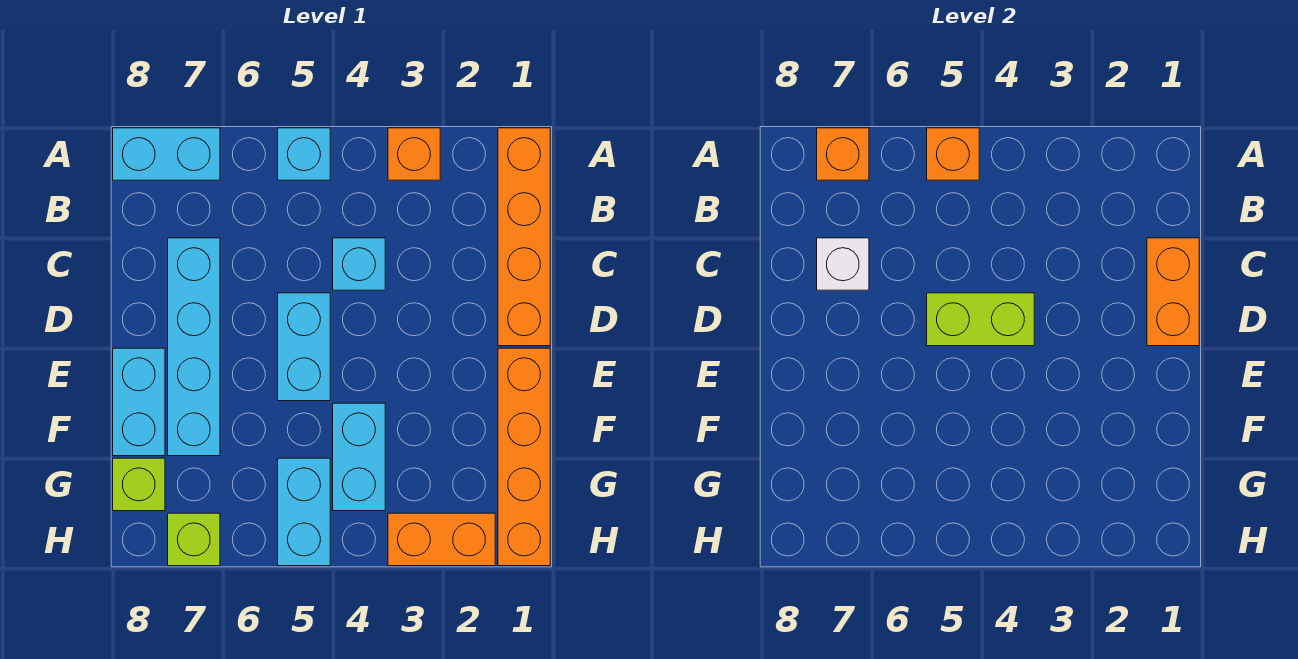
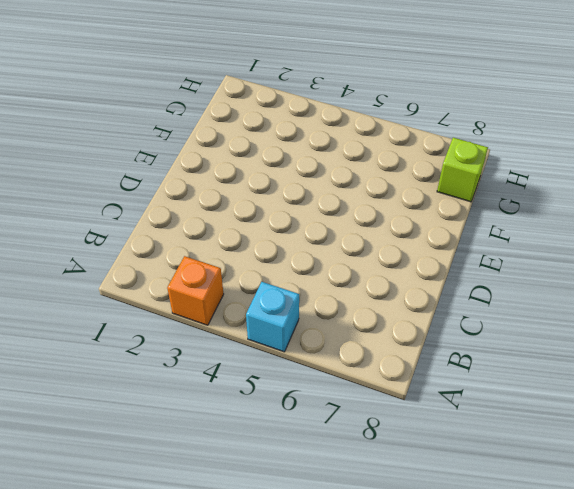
none -> orange 1x4 brick [498,128,550,346]
none -> cyan 1x2 brick [113,128,220,180]
none -> cyan 1x1 brick [333,238,385,290]

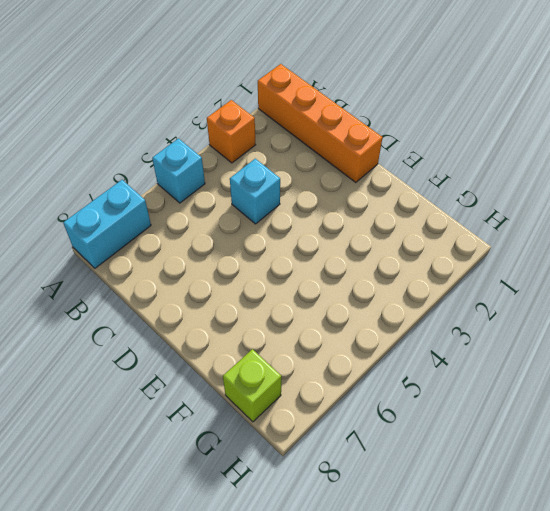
none -> cyan 1x4 brick [168,238,220,456]
none -> cyan 1x2 brick [278,293,330,401]
none -> orange 1x4 brick [498,348,550,566]

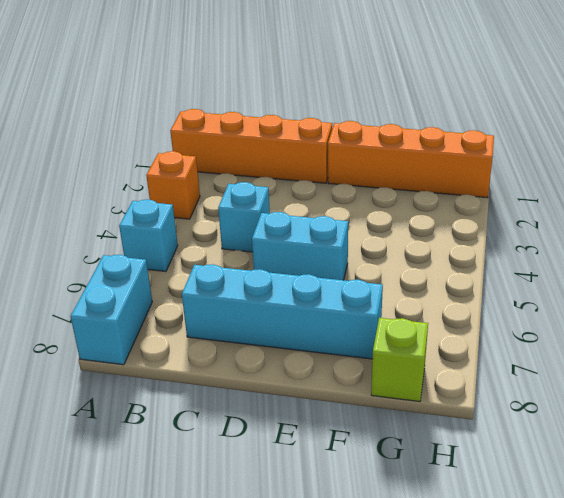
none -> cyan 1x2 brick [113,348,165,456]
none -> cyan 1x2 brick [333,403,385,511]
none -> cyan 1x2 brick [278,458,330,566]

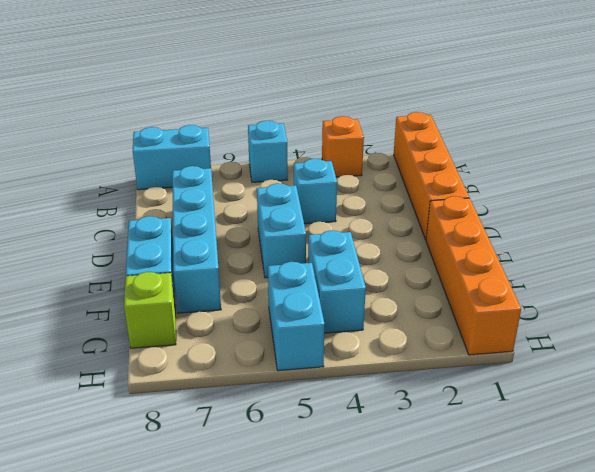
none -> orange 1x2 brick [388,513,495,566]
none -> lime 1x1 brick [168,513,220,566]
none -> orange 1x1 brick [927,128,979,180]

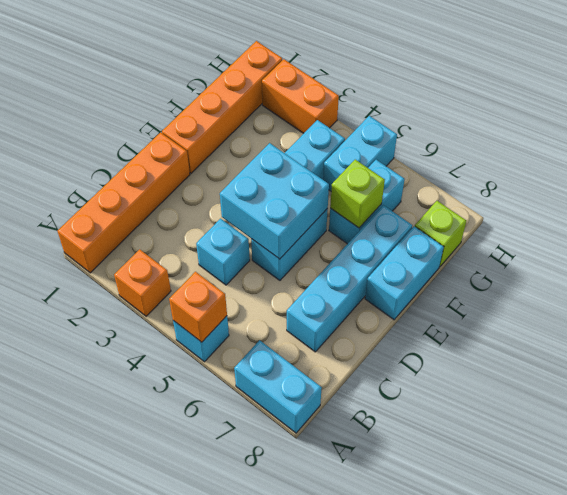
cyan 2x2 brick [220,143,329,259] -> lime 1x2 brick [927,293,1034,346]
cyan 1x2 brick [329,160,405,244] -> none
lime 1x1 brick [330,160,385,228] -> lime 1x1 brick moved to [168,513,220,566]
none -> orange 1x1 brick [817,128,869,180]
none -> orange 1x2 brick [1147,238,1199,346]
none -> white 1x1 brick [817,238,869,290]

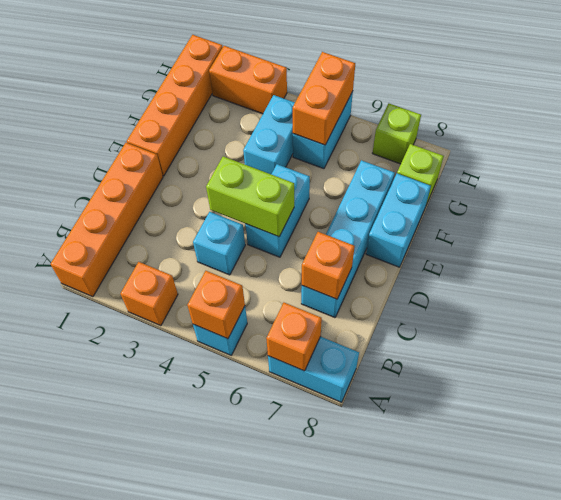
orange 1x1 brick [302,232,355,299] -> white 1x1 brick [817,238,869,290]
orange 1x2 brick [293,52,355,145] -> orange 1x2 brick moved to [1147,238,1199,346]

